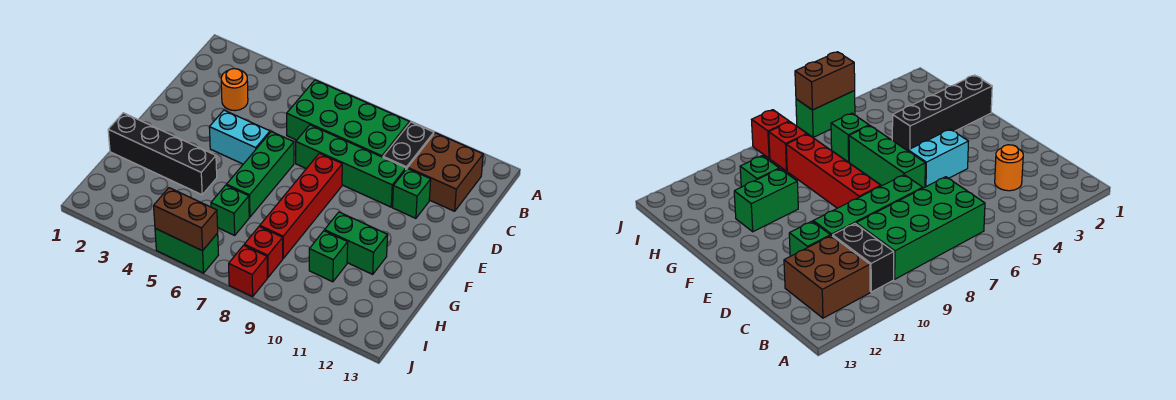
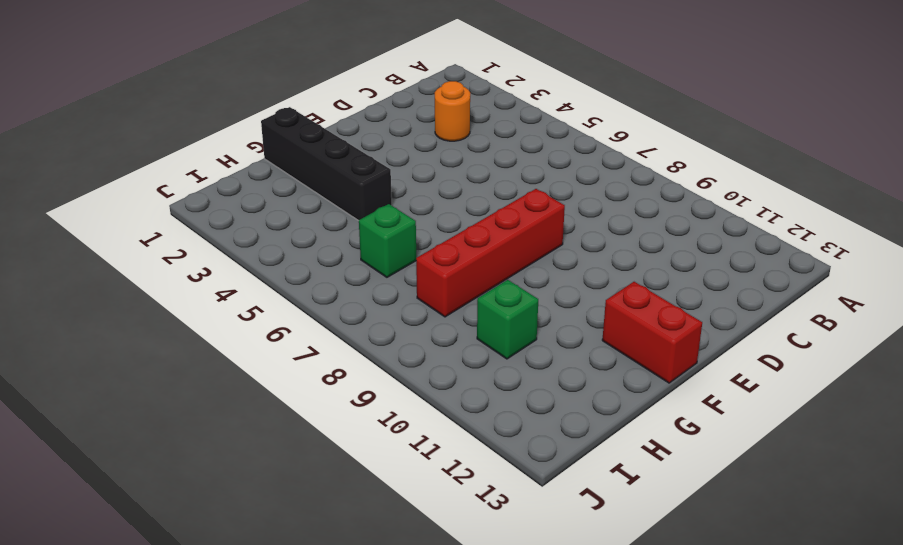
red 1x2 brick [602,282,702,383] -> none
none -> green 2x4 brick [287,80,409,157]
none -> black 1x2 brick [383,122,434,169]
none -> brown 2x2 brick [408,133,483,211]

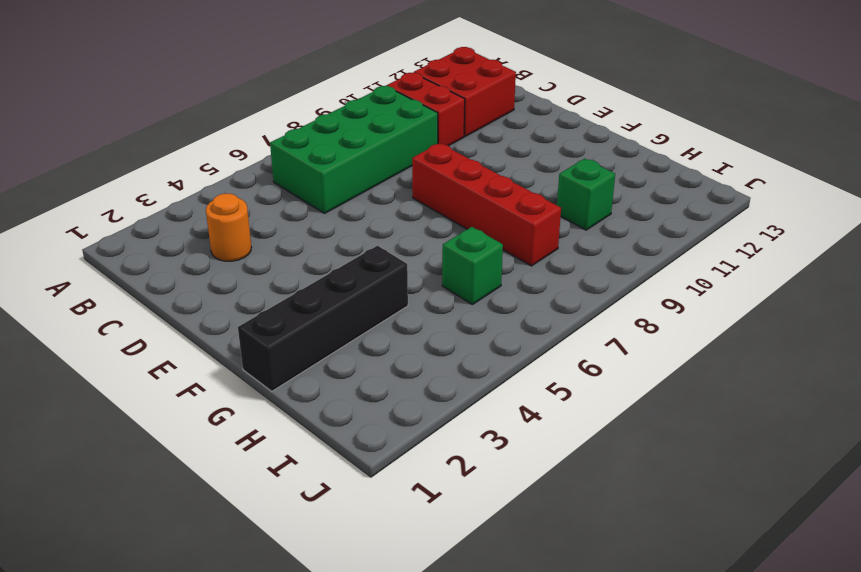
red 1x2 brick [387,73,465,146] -> black 1x2 brick [383,122,434,169]
red 2x2 brick [414,47,516,137] -> brown 2x2 brick [408,133,483,211]
none -> green 1x4 brick [296,125,406,207]
none -> green 1x1 brick [392,168,431,218]
none -> cyan 1x2 brick [209,110,270,164]

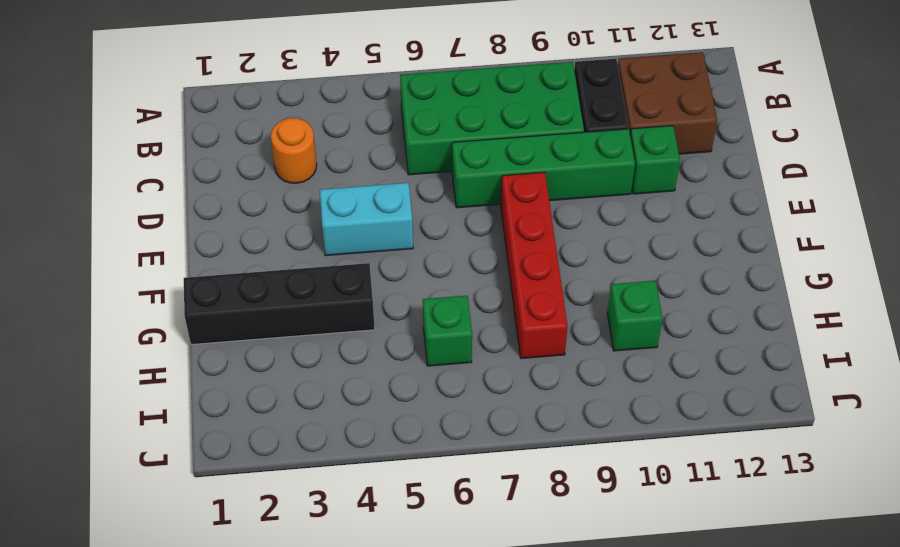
none -> green 1x3 brick [227,132,294,217]
none -> green 1x2 brick [325,212,388,274]
none -> red 1x1 brick [244,226,283,277]

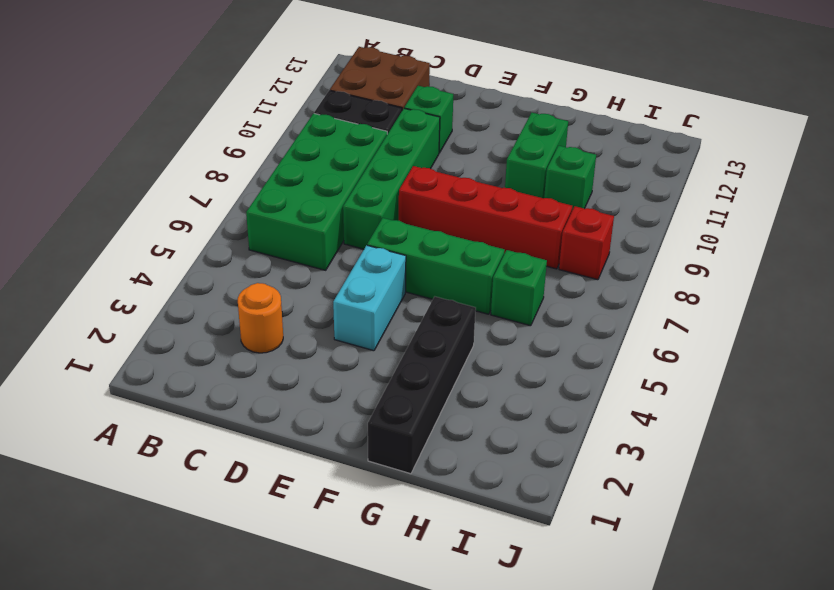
none -> green 1x2 brick [155,228,218,273]
none -> red 1x1 brick [229,245,267,297]
none -> brown 1x2 brick [154,188,218,251]

